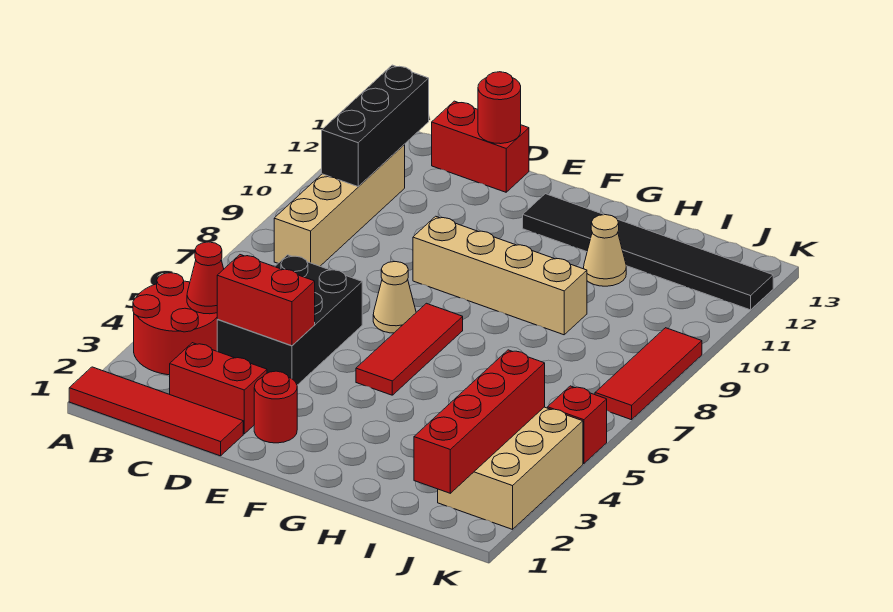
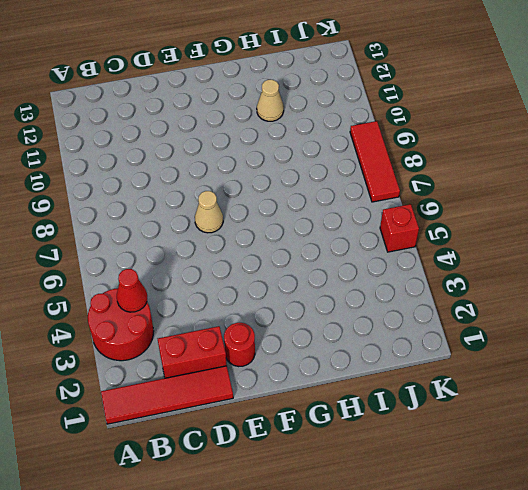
none -> tan 1x4 brick [274,145,405,266]
none -> black 2x3 brick [217,255,362,385]
none -> red 1x2 brick [432,101,529,192]

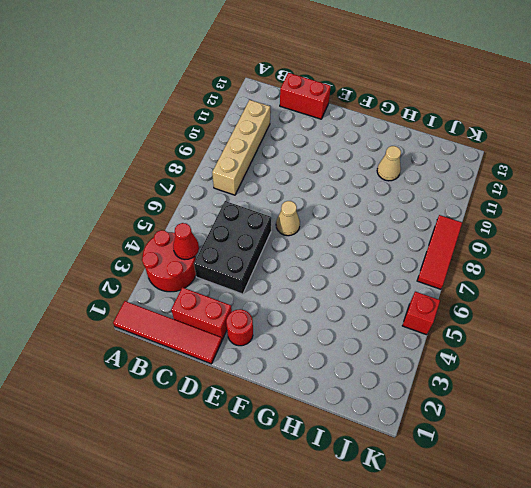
none -> tan 1x4 brick [413,216,587,335]
none -> red 1x3 tile [356,303,463,395]
none -> black 1x6 tile [523,194,773,310]

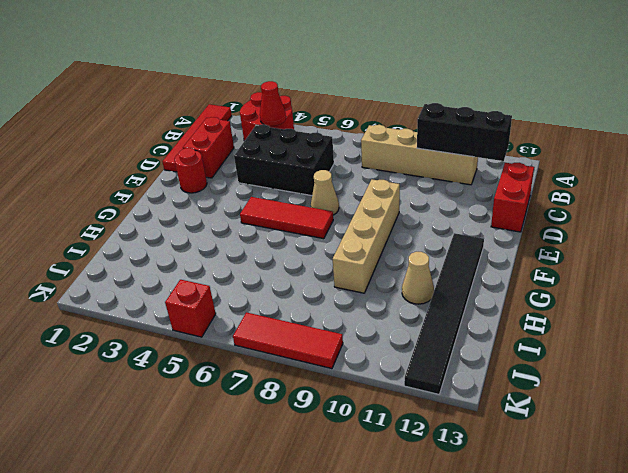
none -> tan 2x3 brick [438,407,583,529]
none -> red 1x2 brick [217,255,315,346]
none -> red 1x1 round brick [478,72,521,144]

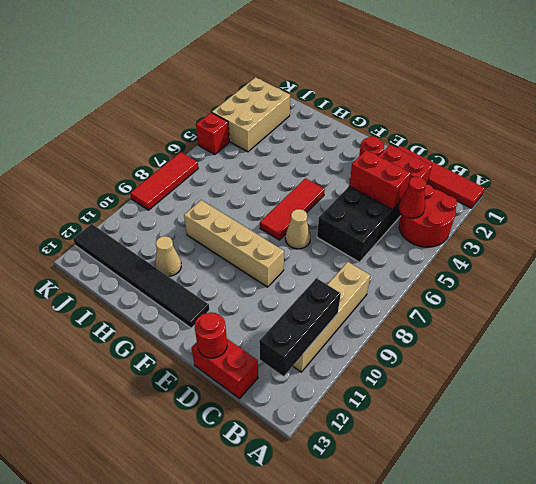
none -> red 1x4 brick [414,350,545,493]

